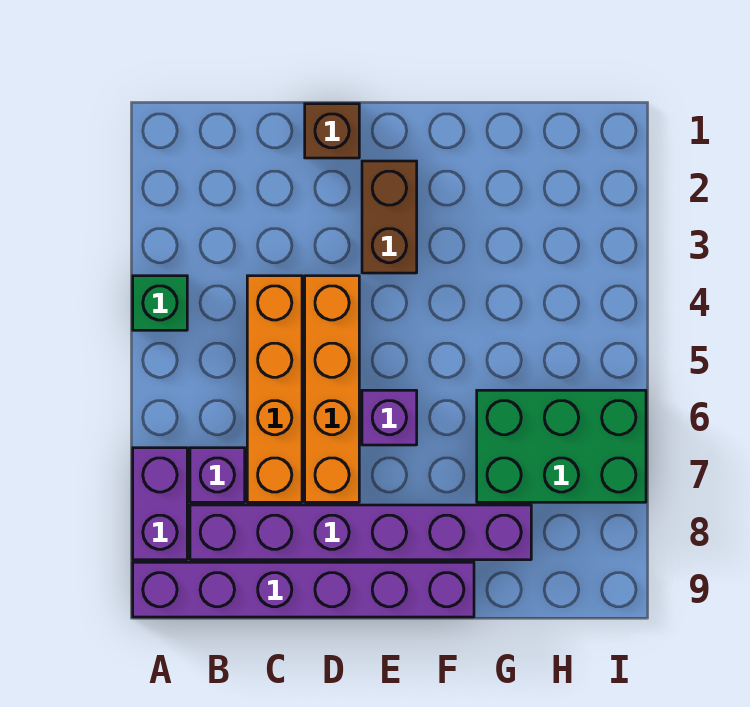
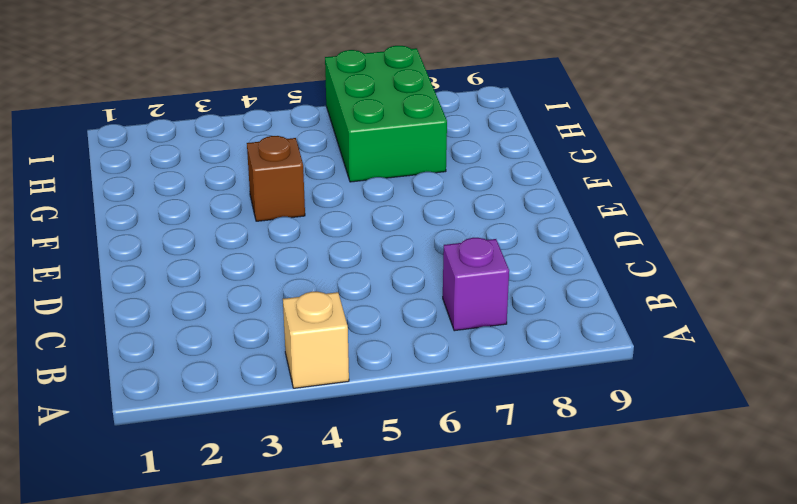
tan 1x1 brick [283,292,349,388] -> green 1x1 brick [133,276,187,330]
brown 1x1 brick [247,136,305,221] -> brown 1x1 brick moved to [305,104,359,158]
none -> purple 1x2 brick [133,448,187,560]
none -> purple 1x6 brick [133,562,474,617]

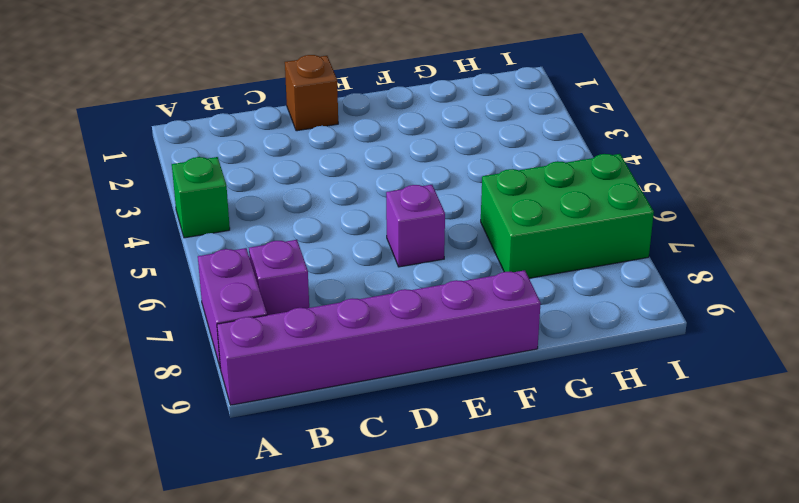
none -> purple 1x6 brick [190,505,531,560]
none -> orange 1x4 brick [247,276,302,502]

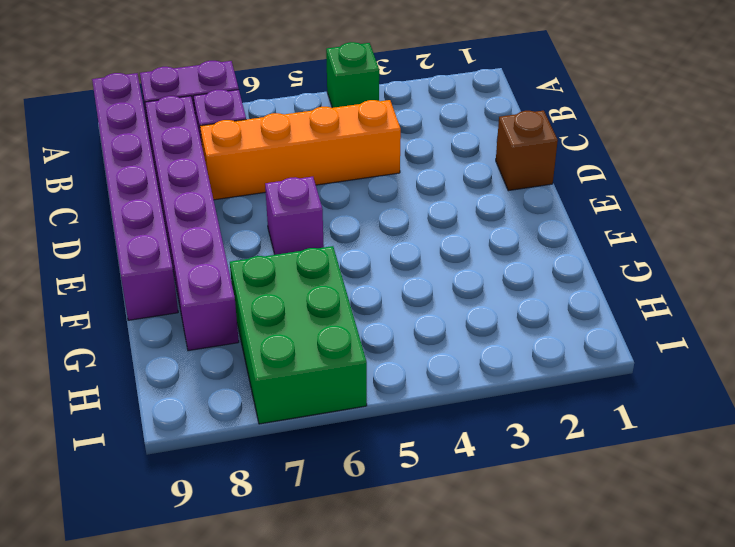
none -> orange 1x4 brick [305,276,359,502]
none -> brown 1x2 brick [362,161,417,273]

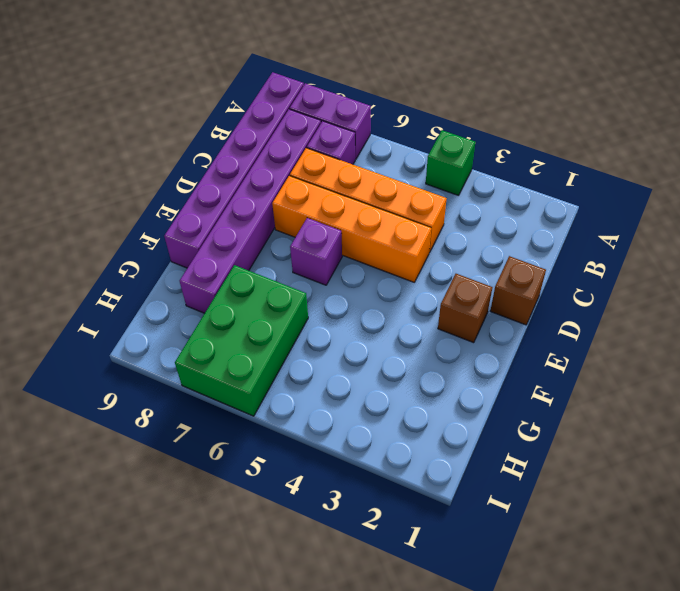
brown 1x1 brick [438,274,492,343] -> brown 1x2 brick [362,161,417,273]

